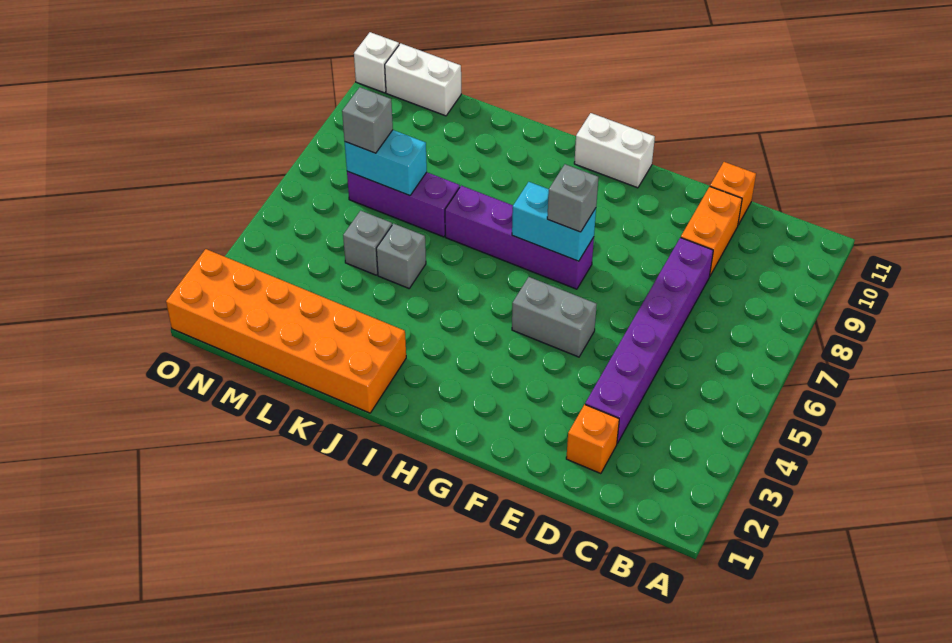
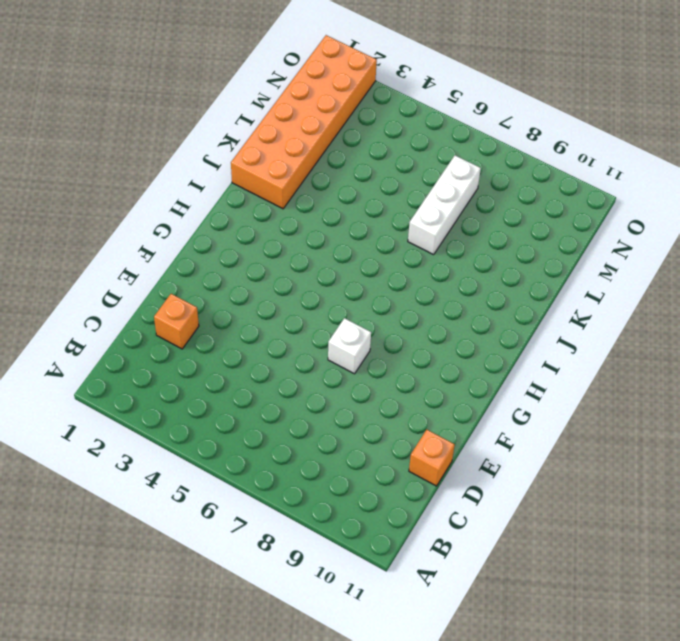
white 1x1 brick [328,318,371,374] -> white 1x1 brick moved to [354,32,399,93]
white 1x3 brick [408,155,481,255] -> purple 1x3 brick [347,171,460,237]
none -> purple 1x6 brick [585,238,713,443]
none -> orange 1x2 brick [681,187,742,277]
none -> grey 1x2 brick [512,277,597,357]

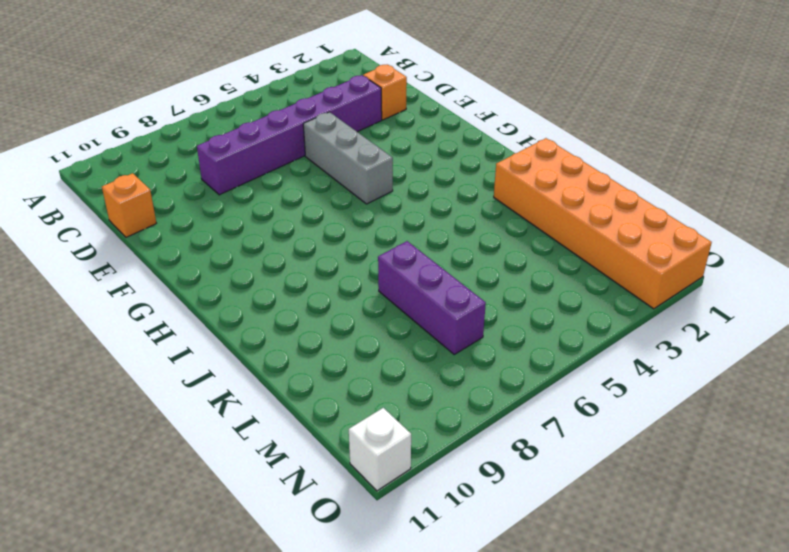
grey 1x3 brick [303,112,393,204] -> grey 1x2 brick [512,277,597,357]
none -> orange 1x2 brick [681,187,742,277]
none -> purple 1x4 brick [445,186,594,289]
none -> white 1x2 brick [574,113,655,188]

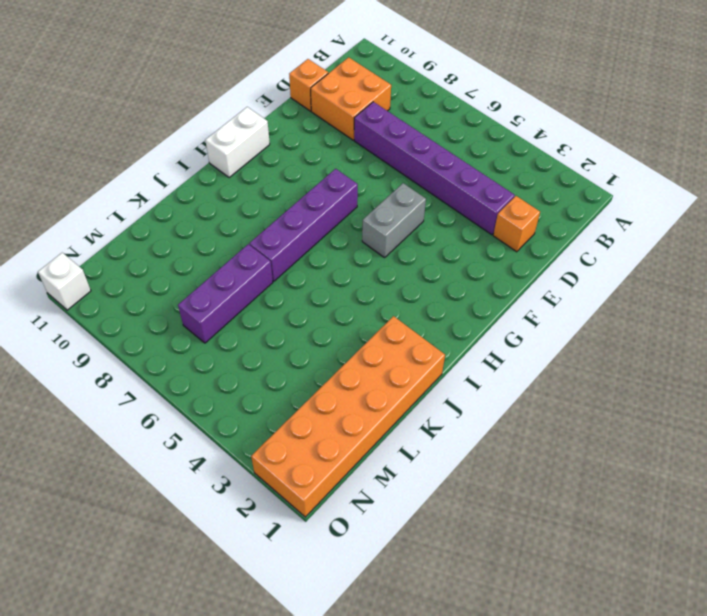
orange 2x2 brick [311,57,391,140] -> orange 1x2 brick [681,187,742,277]
none -> grey 1x1 brick [376,224,426,288]
none -> grey 1x1 brick [343,211,392,275]
none -> white 1x2 brick [385,43,461,116]

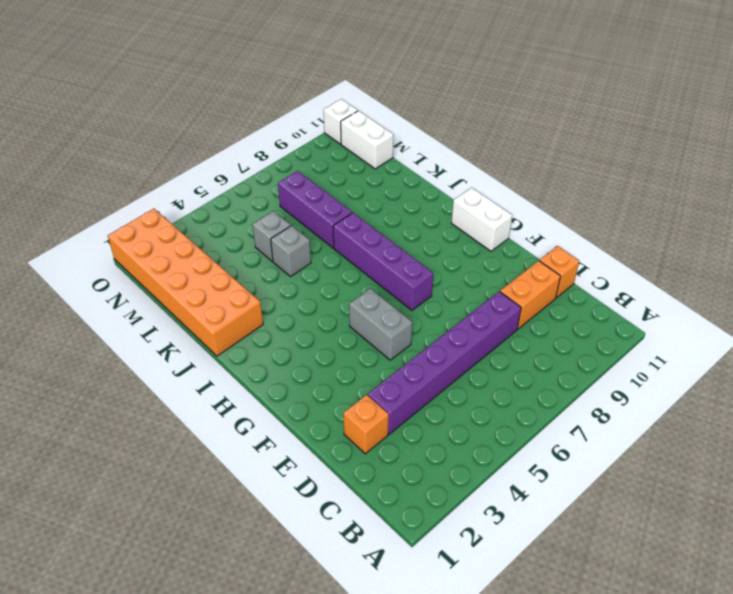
none -> cyan 1x2 brick [512,182,596,261]
none -> cyan 1x2 brick [345,130,427,196]
none -> grey 1x1 brick [547,164,598,232]

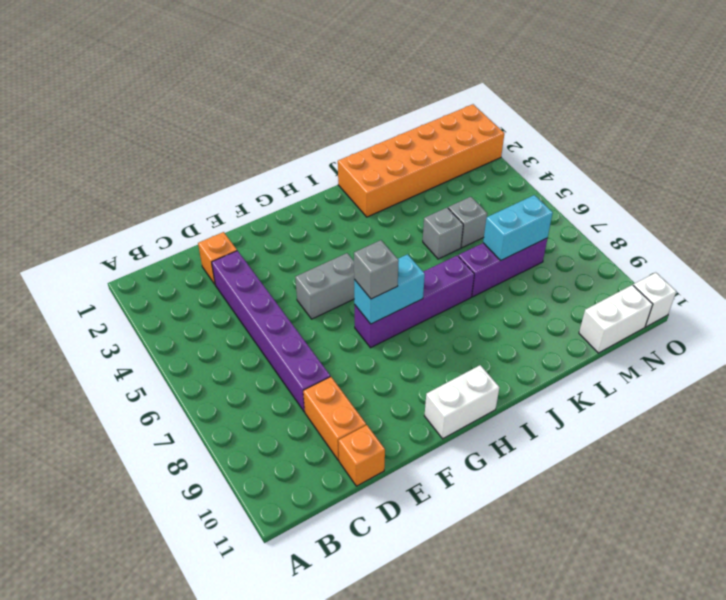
none -> grey 1x1 brick [342,87,393,153]

